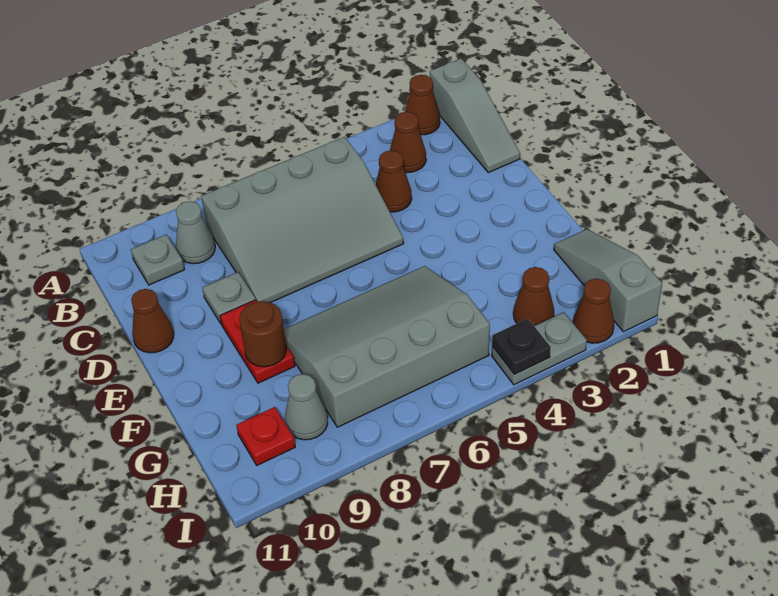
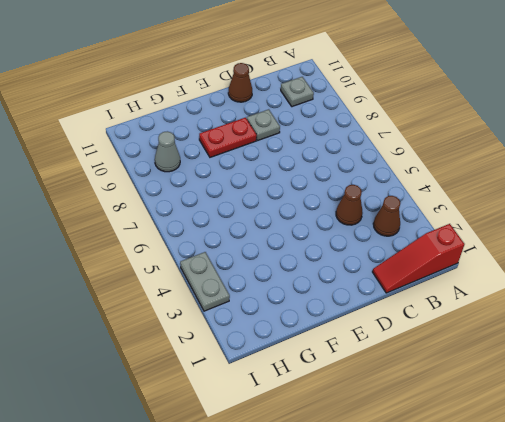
red 1x3 slope [373,224,464,293] -> grey 1x3 slope [430,58,520,173]
none -> brown 1x1 cone [405,75,440,135]
none -> grey 3x4 slope [201,137,404,303]
none -> grey 1x1 cone [176,201,215,264]

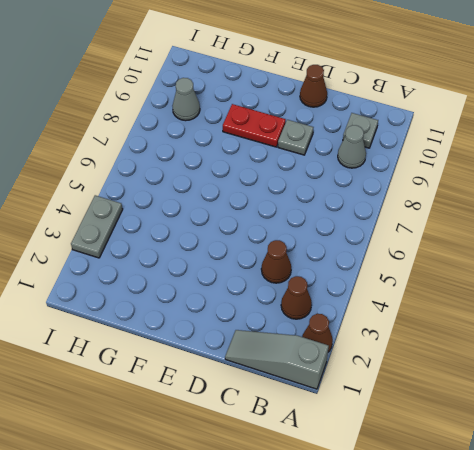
none -> grey 3x4 slope [201,137,404,303]
none -> grey 3x4 slope [284,266,490,427]
none -> grey 1x3 slope [554,229,662,332]

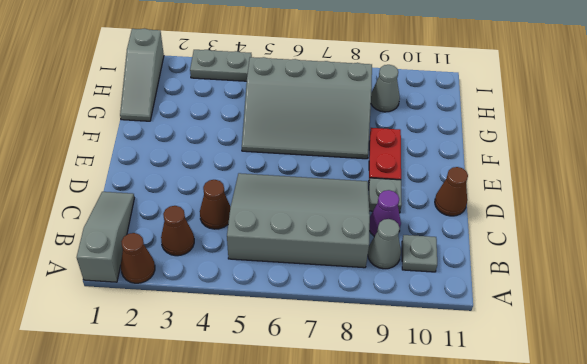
purple 1x1 cone [369,190,401,236] -> none
none -> brown 1x1 cone [513,267,554,326]
none -> red 1x1 plate [236,407,295,465]
none -> brown 1x1 cone [573,279,614,343]

